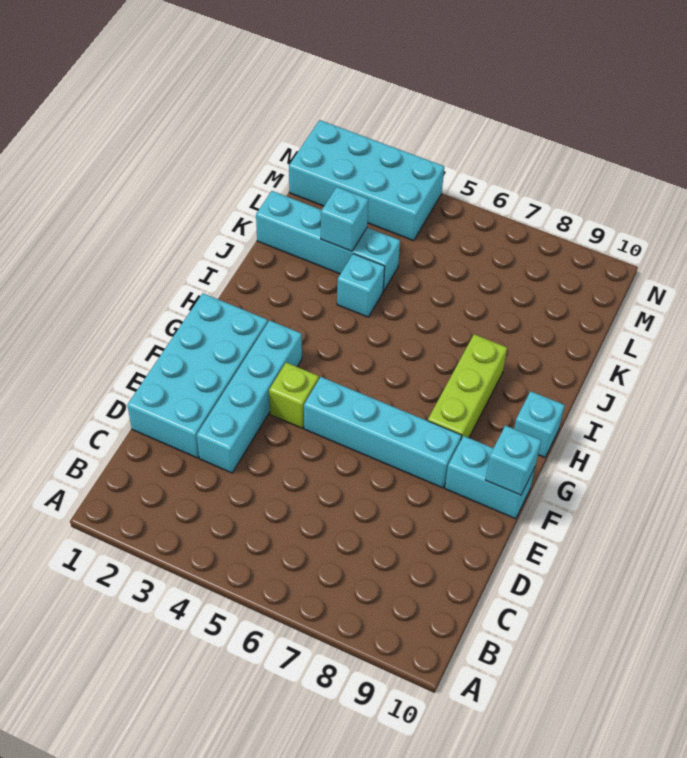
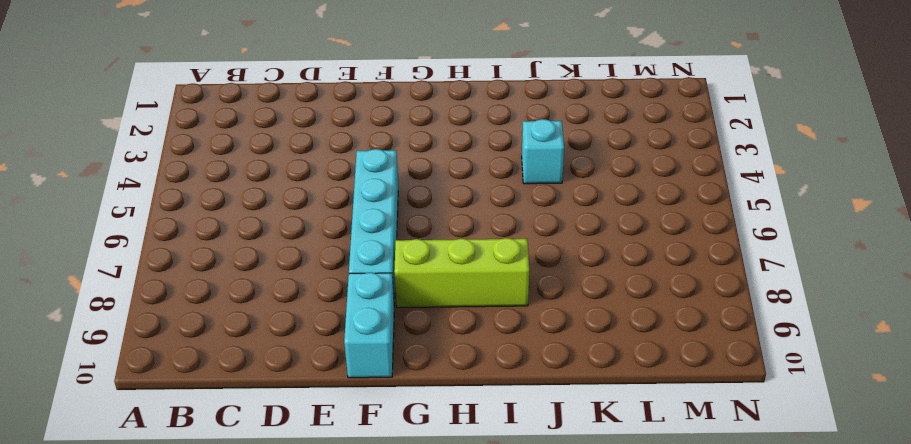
none -> cyan 2x4 brick [127,293,268,458]
none -> cyan 1x4 brick [197,320,302,473]
none -> lime 1x1 brick [269,363,319,428]

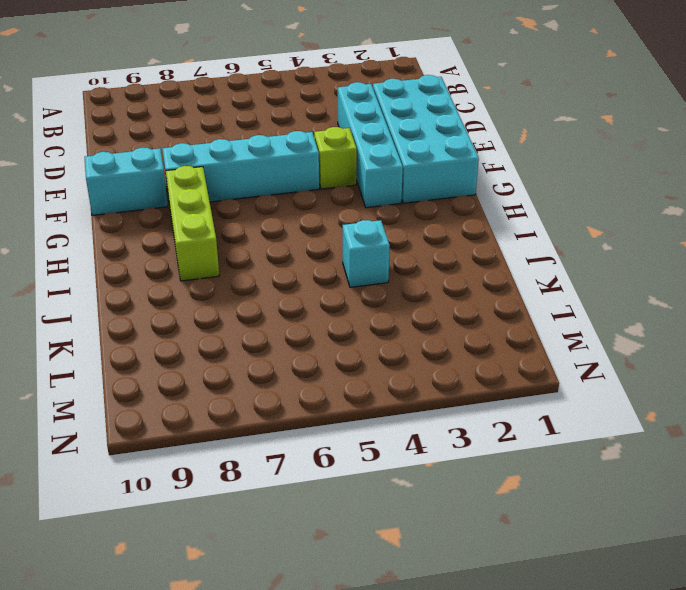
none -> cyan 1x1 brick [514,391,565,457]
none -> cyan 1x4 brick [256,191,400,291]
none -> cyan 2x4 brick [289,120,444,241]

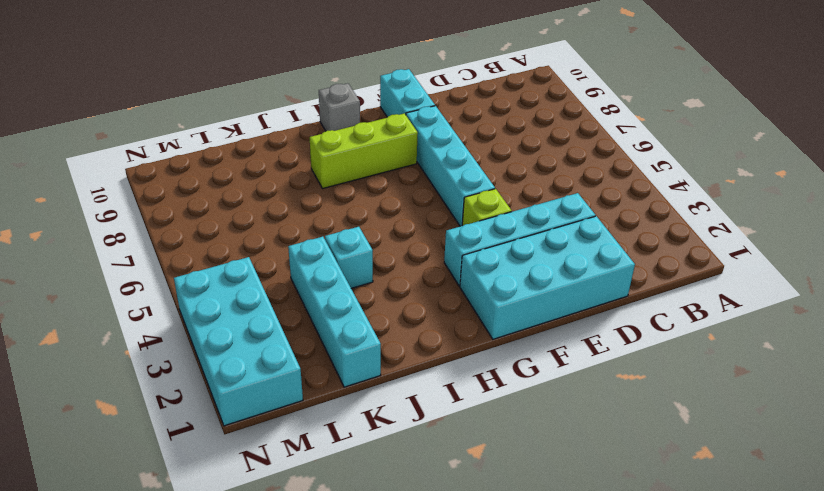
grey 1x1 brick [319,83,360,131] -> cyan 1x1 brick [514,391,565,457]
none -> cyan 1x1 brick [485,425,541,495]
none -> cyan 1x1 brick [321,187,368,251]

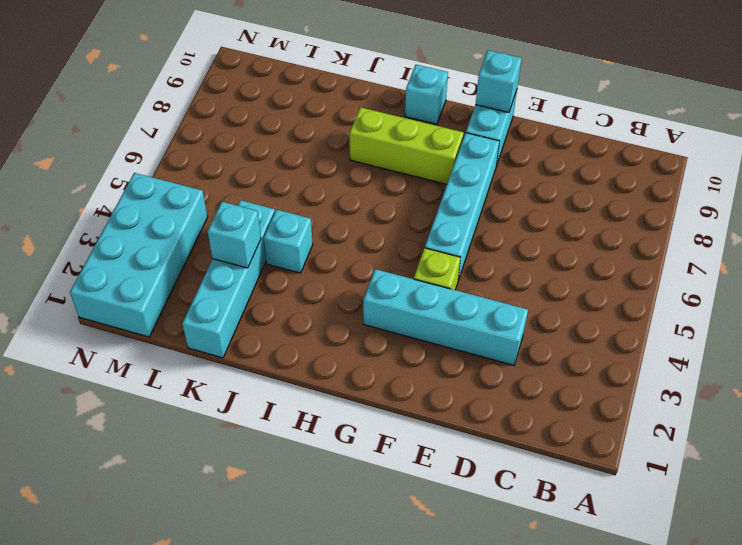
none -> cyan 2x4 brick [127,293,268,458]

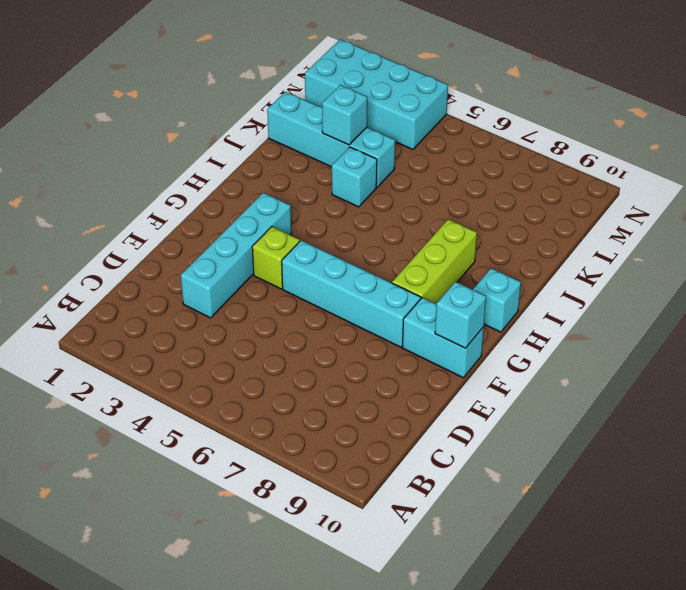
none -> cyan 2x4 brick [127,293,268,458]

